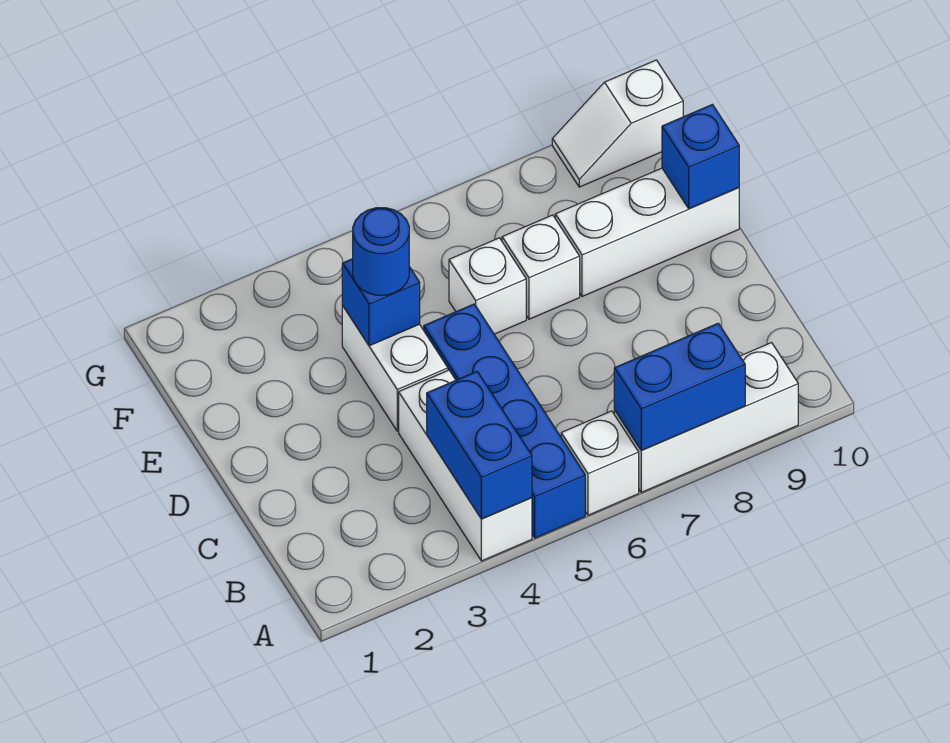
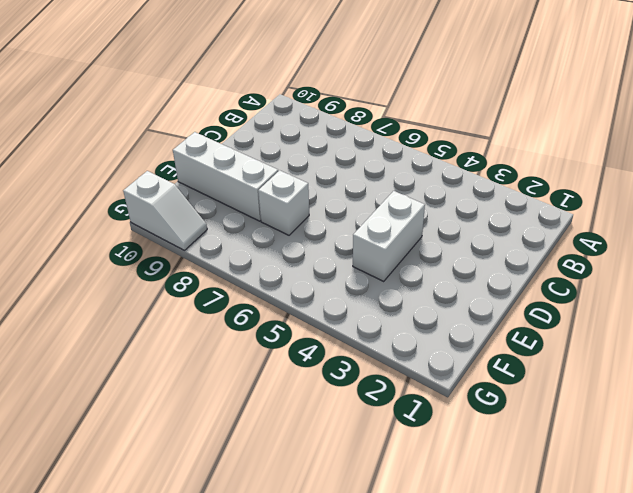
none -> white 1x3 brick [399,370,532,561]
none -> blue 1x4 brick [424,304,585,538]
none -> white 1x1 brick [561,411,639,515]

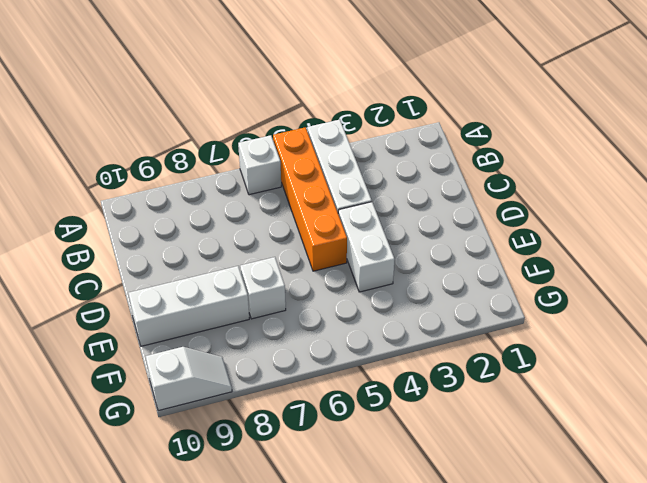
orange 1x4 brick [273,127,347,271] -> blue 1x4 brick [424,304,585,538]
none -> white 1x3 brick [614,343,798,492]
none -> white 1x1 brick [449,238,526,334]
none -> blue 1x2 brick [427,372,532,519]

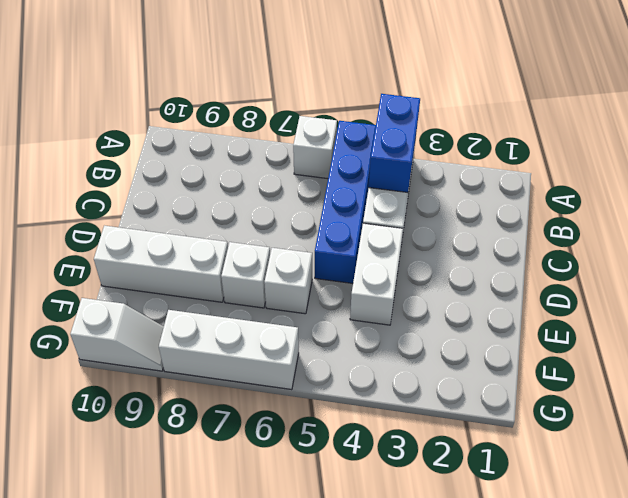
white 1x3 brick [159,310,299,390] -> white 1x3 brick moved to [614,343,798,492]
none -> blue 1x2 brick [614,323,745,450]
none -> blue 1x1 brick [342,259,420,346]
none -> blue 1x1 brick [662,105,739,209]

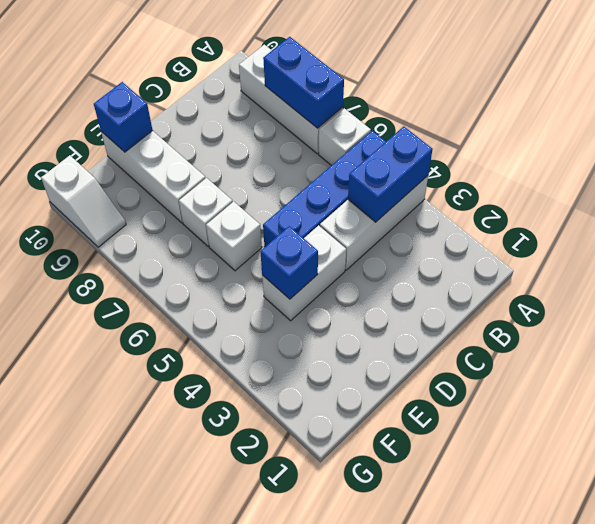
none -> blue 1x1 round brick [353,208,409,295]

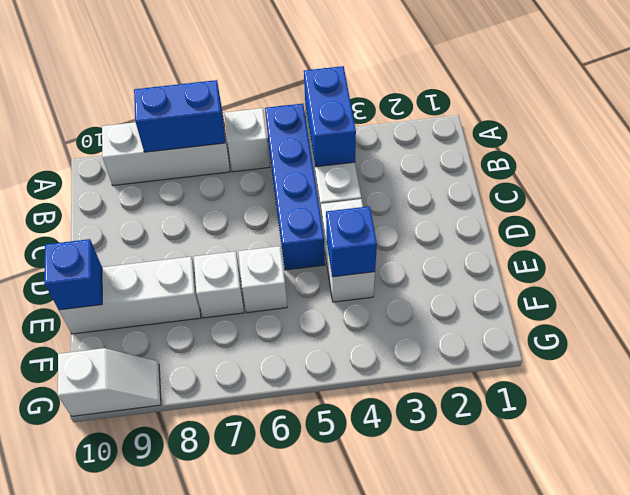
none -> blue 1x1 round brick [353,208,409,295]

